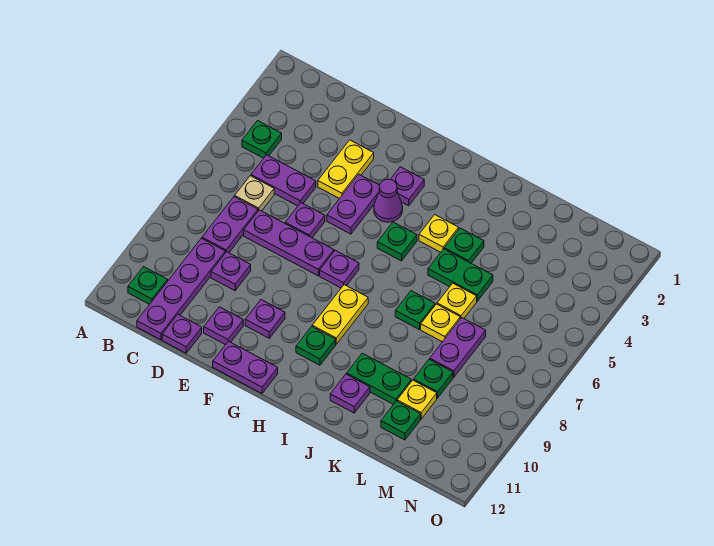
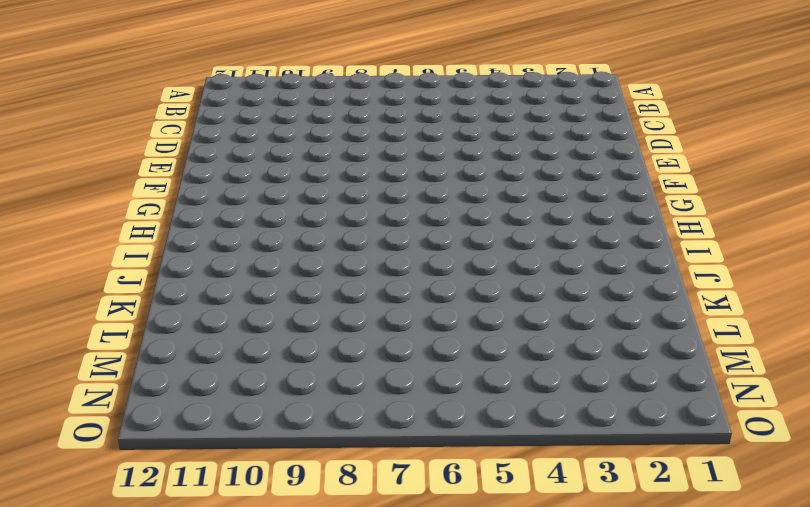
none -> green 1x1 plate [242,121,282,158]
none -> green 1x1 plate [128,267,168,304]
none -> purple 1x2 plate [251,155,316,206]
none -> tan 1x1 plate [235,176,274,211]

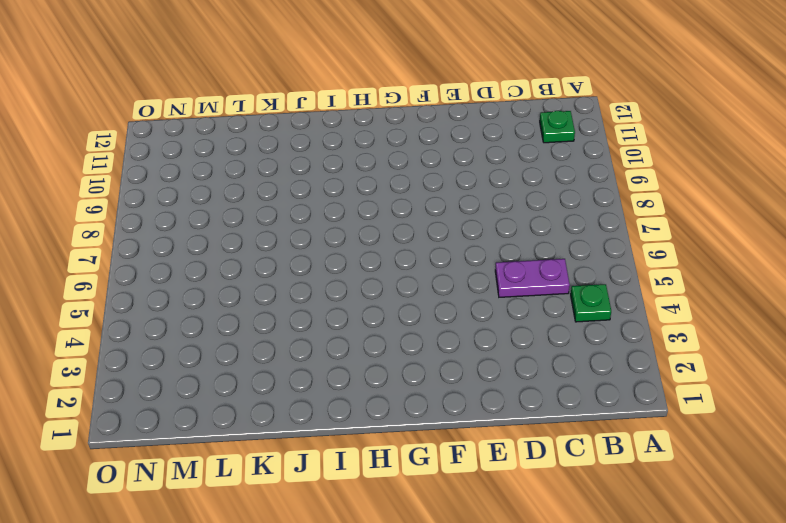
none -> tan 1x1 plate [235,176,274,211]
none -> purple 1x2 plate [202,197,258,253]
none -> purple 1x4 plate [137,238,225,340]
none -> purple 1x3 plate [244,210,334,276]

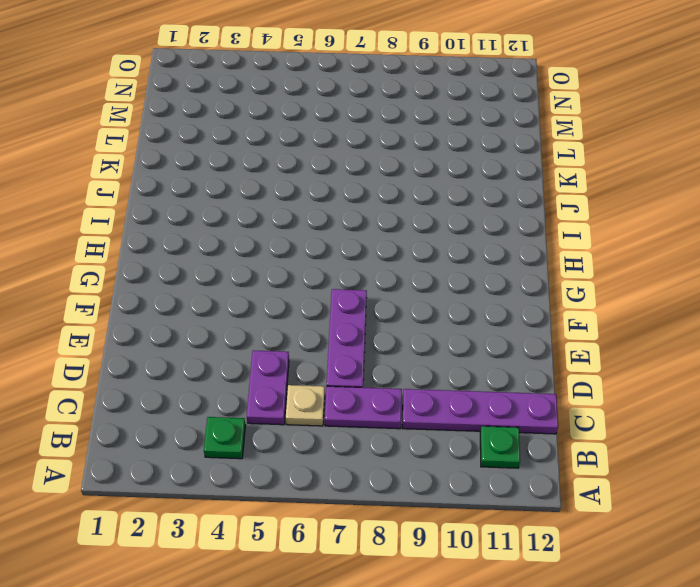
none -> purple 1x1 plate [211,252,251,291]
none -> purple 1x1 plate [162,315,202,353]
none -> yellow 1x2 plate [318,140,374,199]
none -> purple 1x1 plate [285,203,325,238]

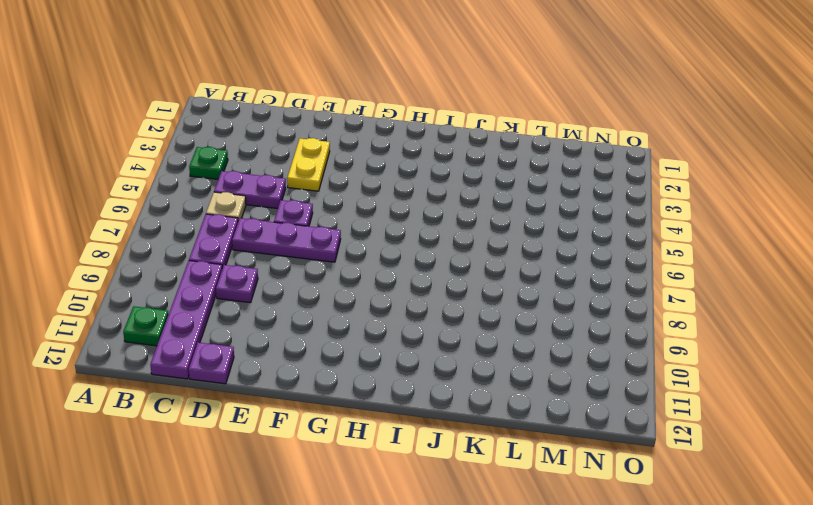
none -> purple 1x1 plate [204,307,243,345]
none -> purple 1x2 plate [327,174,380,234]
none -> purple 1x1 plate [245,300,285,338]
none -> purple 1x2 plate [213,341,278,393]

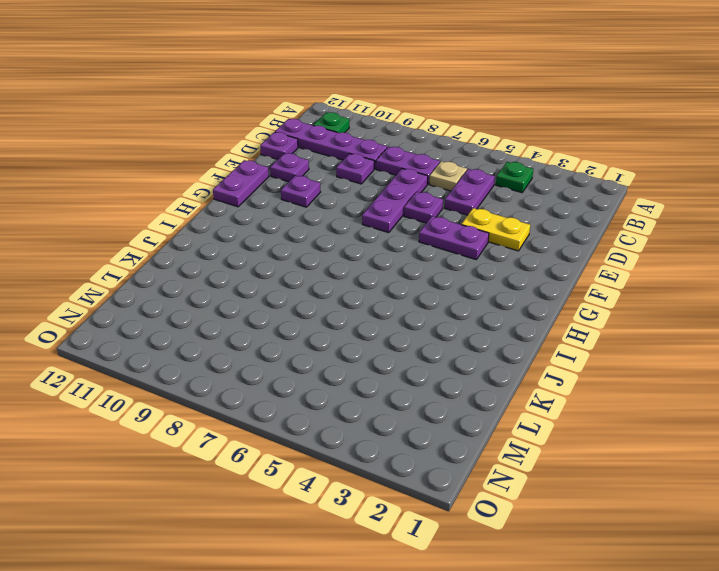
none -> purple 1x1 plate [390,167,424,206]
none -> purple 1x1 cone [374,179,403,222]
none -> purple 1x1 plate [320,250,359,288]
none -> green 1x1 plate [377,222,417,261]

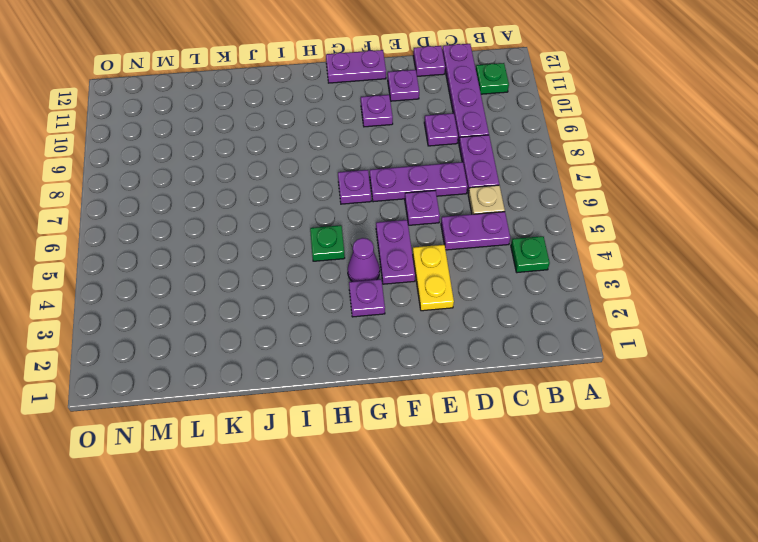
none -> yellow 1x2 plate [312,285,368,344]
none -> green 1x1 plate [296,326,336,365]
none -> yellow 1x1 plate [419,215,459,252]
none -> green 1x1 plate [444,228,484,263]

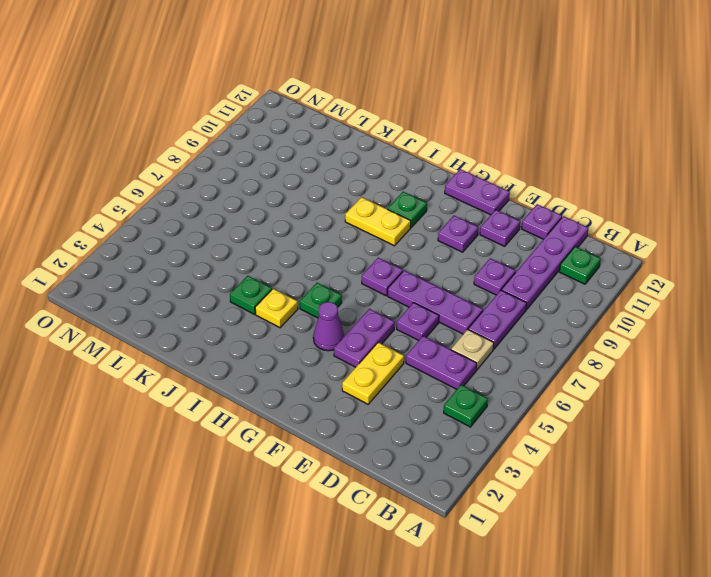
yellow 1x2 plate [345,197,411,246] -> yellow 1x2 plate turned to [312,285,368,344]
none -> purple 1x1 plate [390,167,424,206]
none -> green 1x2 plate [428,249,493,301]
none -> green 1x1 plate [395,291,435,330]
none -> green 1x2 plate [347,353,411,405]

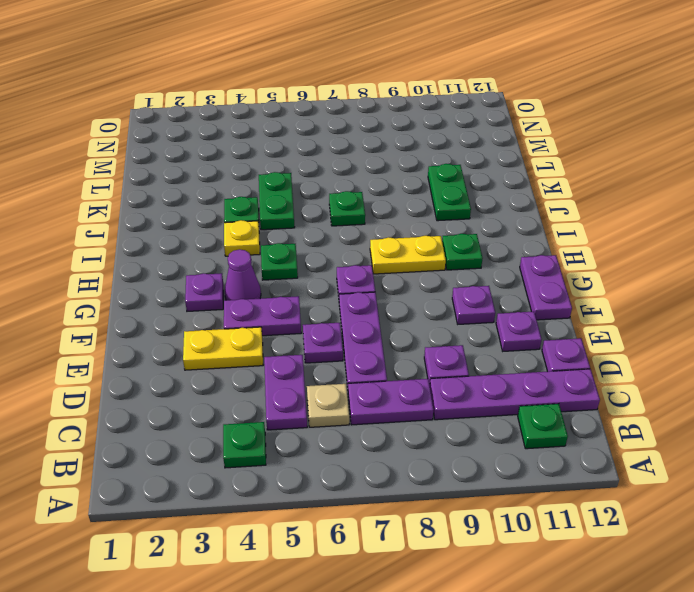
none -> purple 1x1 plate [330,374,370,413]
none -> yellow 1x1 plate [437,283,477,319]
none -> yellow 1x1 plate [421,304,460,342]
none -> purple 1x2 plate [430,318,486,377]

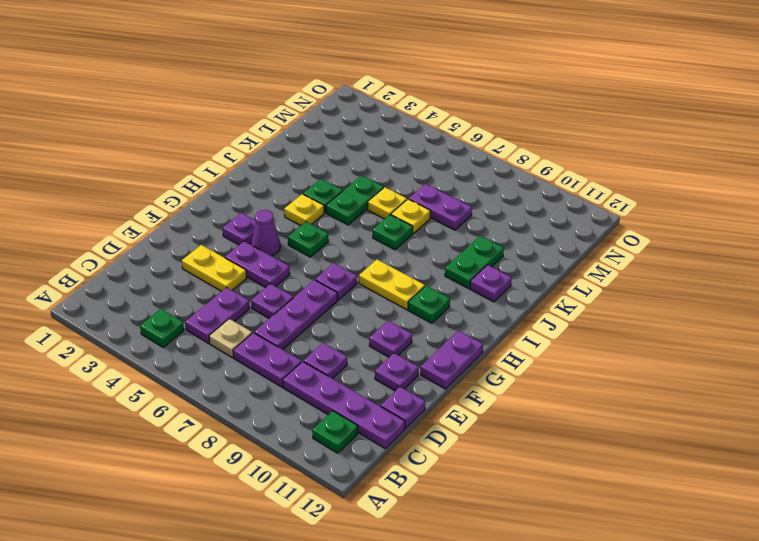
none -> green 1x1 plate [413,359,453,398]
none -> yellow 1x1 plate [397,380,437,419]
none -> green 1x1 plate [381,401,421,440]

